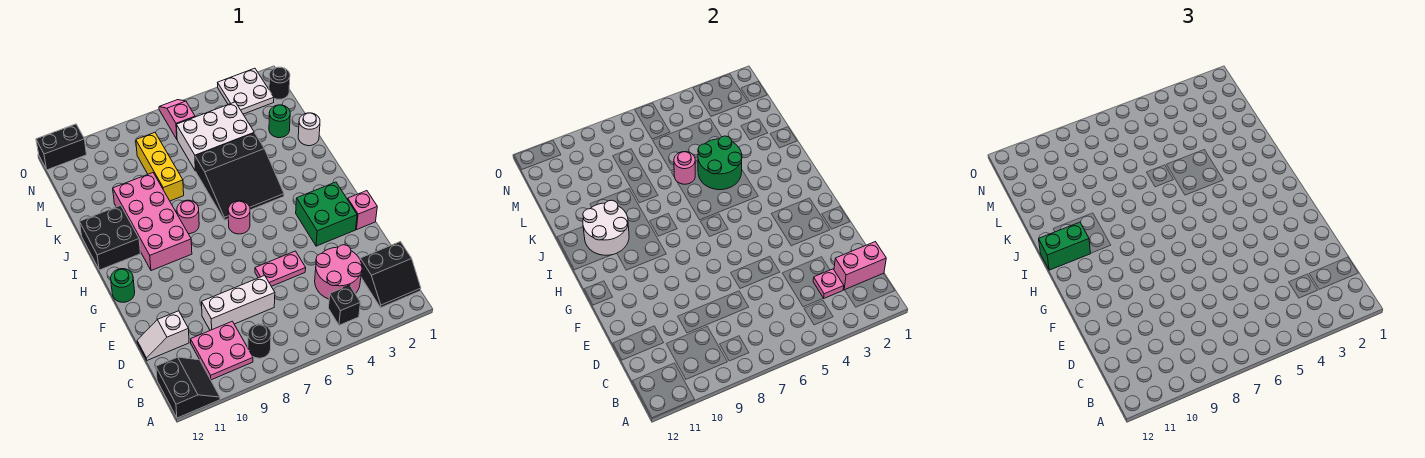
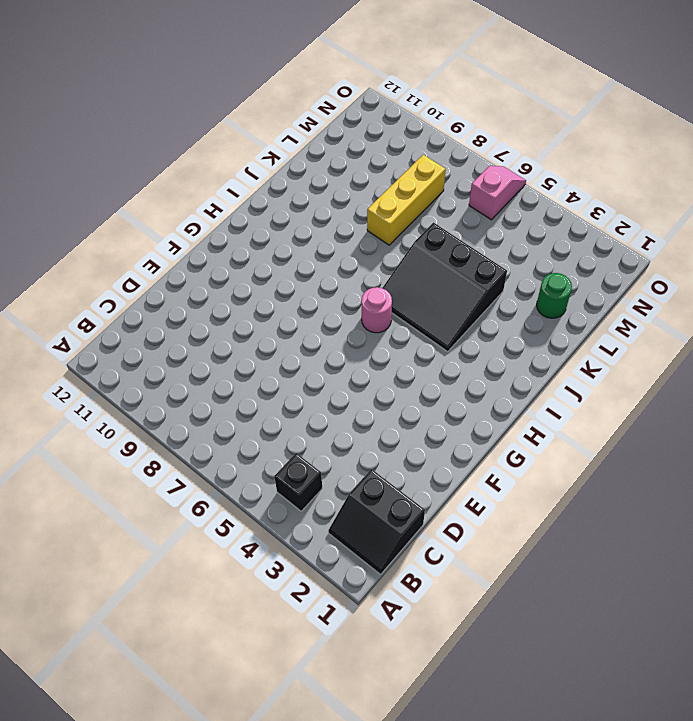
none -> black 2x2 slope [156,357,220,418]
none -> black 1x1 round brick [248,324,271,358]
none -> pink 2x2 plate [191,321,253,380]
none -> pink 2x2 round brick [315,245,362,299]

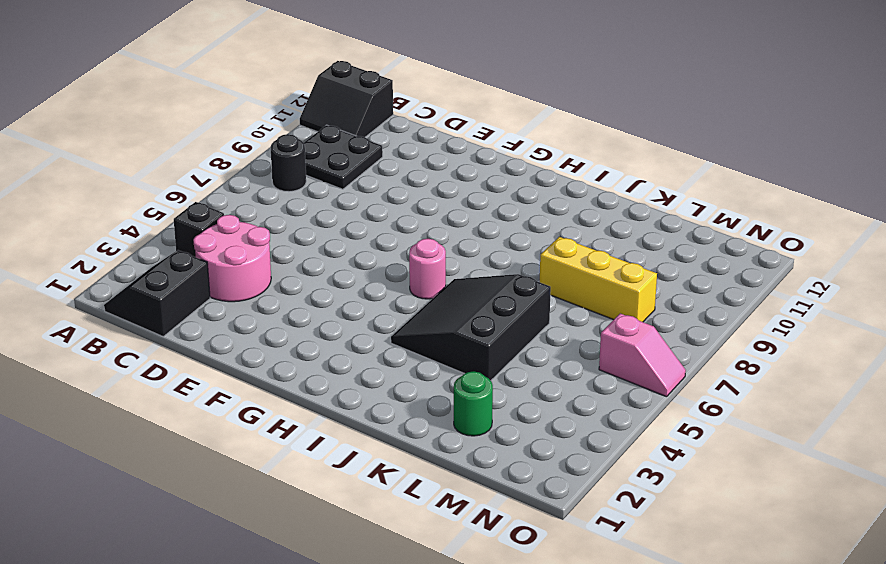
black 2x2 plate [304,125,383,189] -> pink 2x2 plate [191,321,253,380]
none -> white 1x3 brick [202,275,275,330]
none -> white 1x2 slope [137,311,189,360]
none -> pink 1x2 plate [255,251,306,286]
none -> pink 1x1 brick [348,191,377,229]

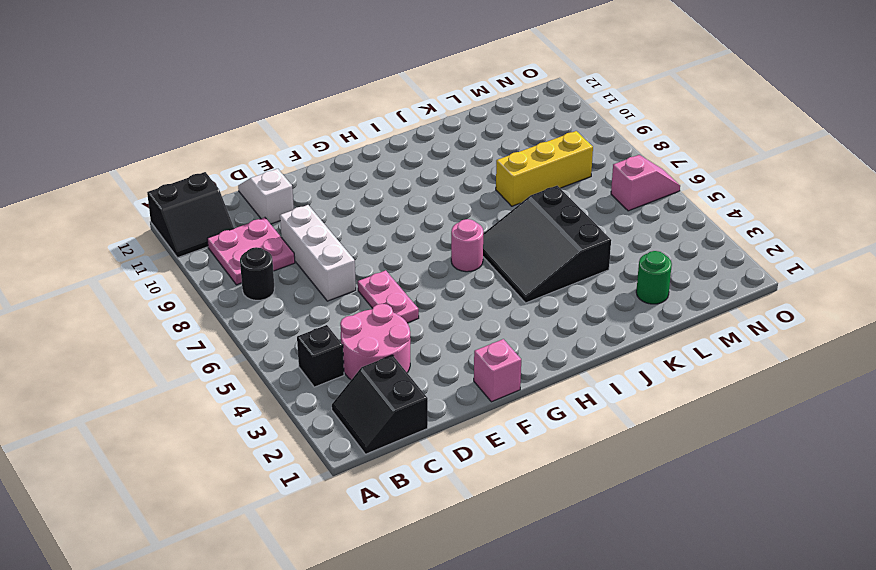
none -> green 2x2 brick [296,182,357,246]
none -> green 1x1 round brick [111,269,135,302]
none -> pink 2x4 brick [113,173,192,271]
none -> pink 1x1 round brick [177,200,199,234]

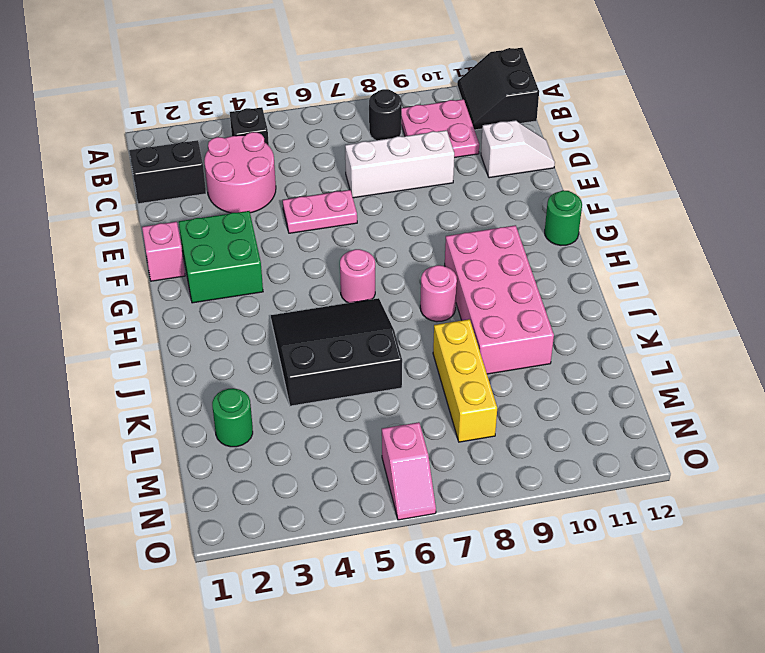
none -> black 2x2 brick [80,205,140,270]
none -> white 1x1 round brick [298,113,320,146]
none -> white 2x3 brick [177,102,254,171]
none -> black 1x1 round brick [269,67,290,99]

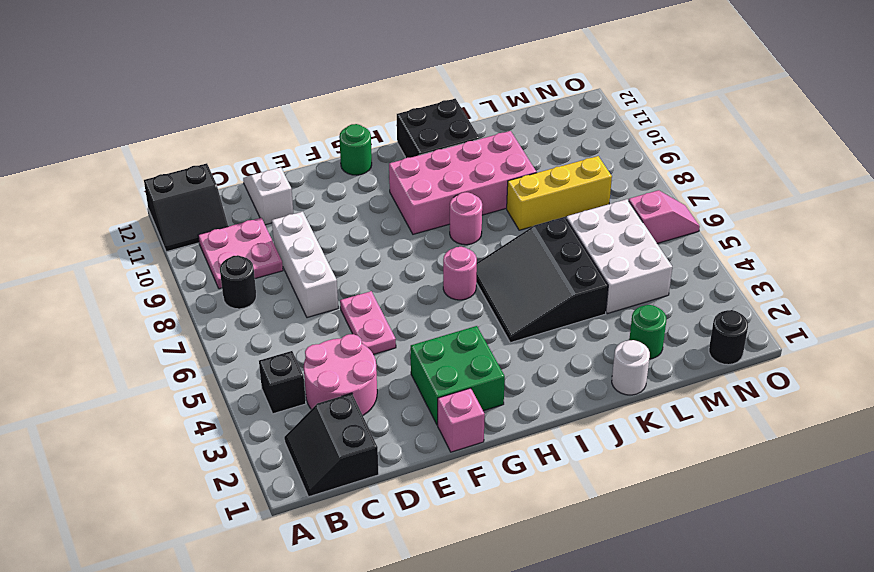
none -> white 2x2 plate [218,68,274,114]
none -> black 1x2 brick [36,124,87,170]
none -> pink 1x2 brick [834,242,886,290]
none -> pink 1x1 plate [813,269,844,298]

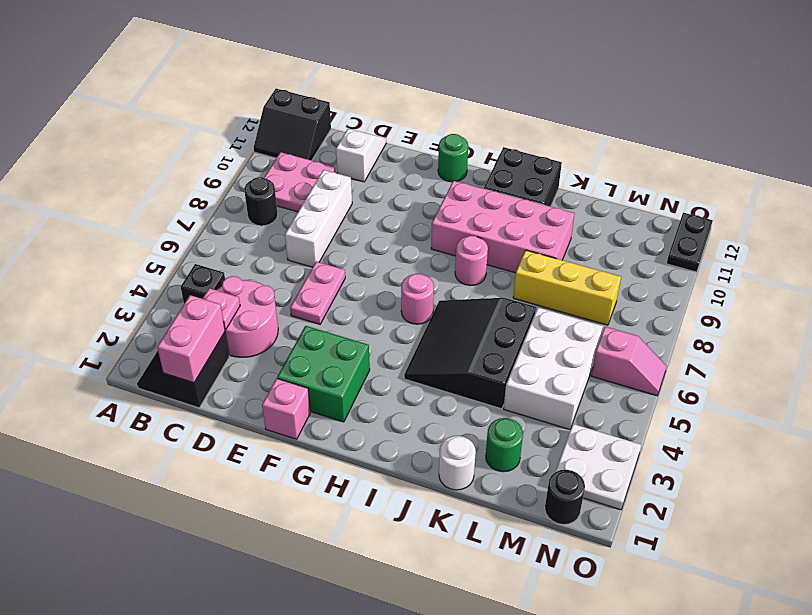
black 1x2 plate [667,213,713,272] -> black 1x2 brick [36,124,87,170]
none -> white 2x2 round brick [583,200,629,255]
none -> green 2x2 round brick [698,136,742,190]
none -> pink 1x1 round brick [674,152,695,184]
none -> green 1x2 brick [1039,222,1091,270]

